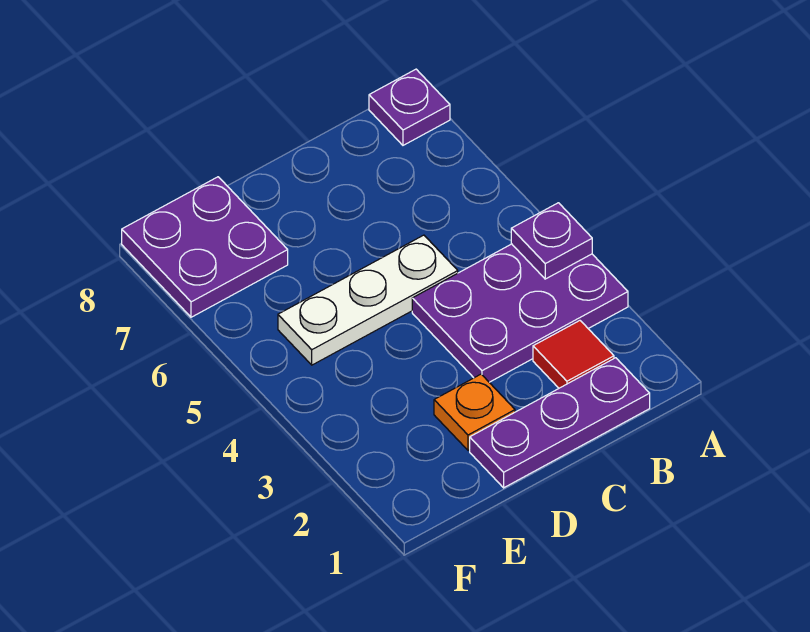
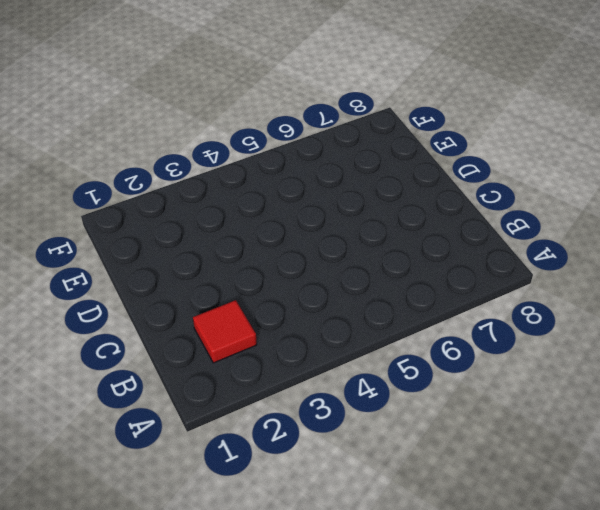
none -> purple 2x3 plate [412,244,628,382]
none -> purple 1x1 plate [369,69,450,145]

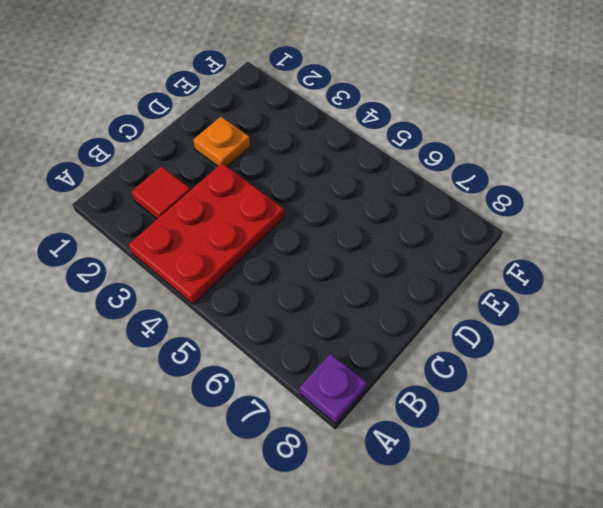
red 2x3 plate [129,163,284,304] -> purple 2x3 plate [412,244,628,382]
none -> purple 1x3 plate [470,358,650,488]
none -> white 1x3 plate [278,235,458,365]

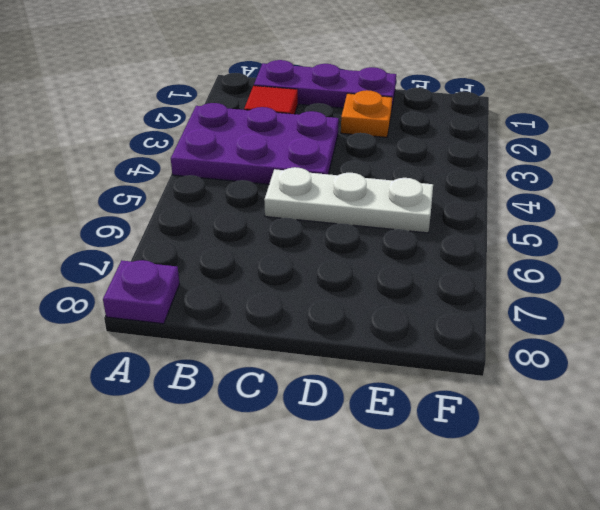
none -> purple 2x2 plate [122,177,288,317]
none -> purple 1x1 plate [511,203,592,279]

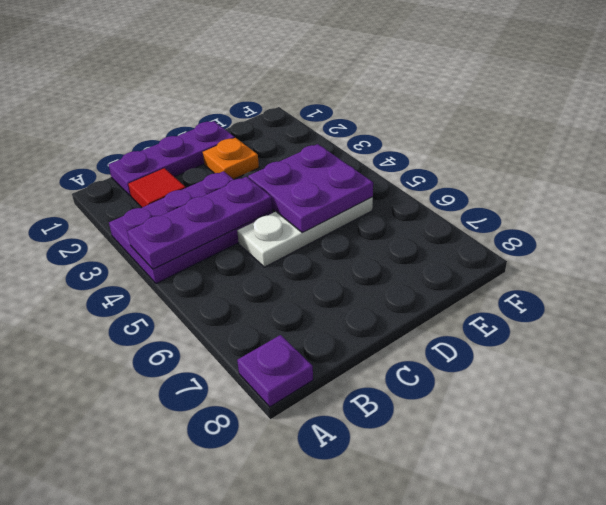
purple 1x3 plate [127,177,273,269] -> purple 1x1 plate [511,203,592,279]
purple 2x2 plate [248,144,373,232] -> purple 2x2 plate moved to [122,177,288,317]

